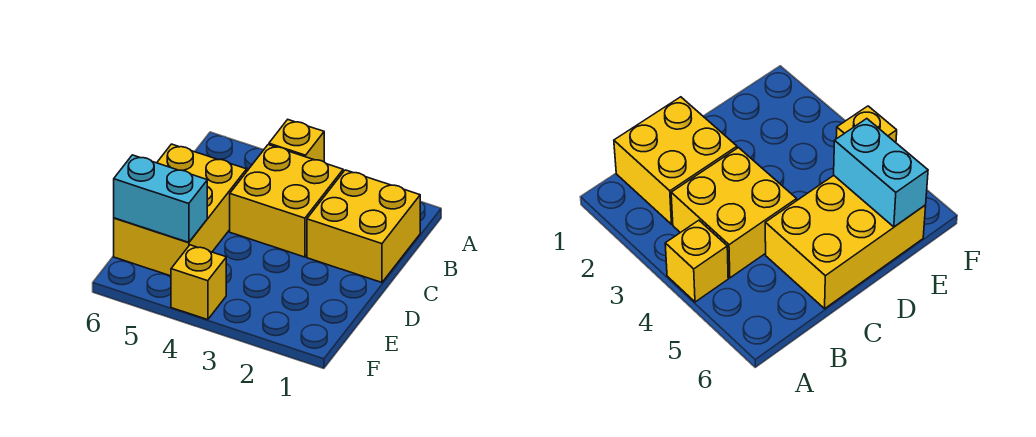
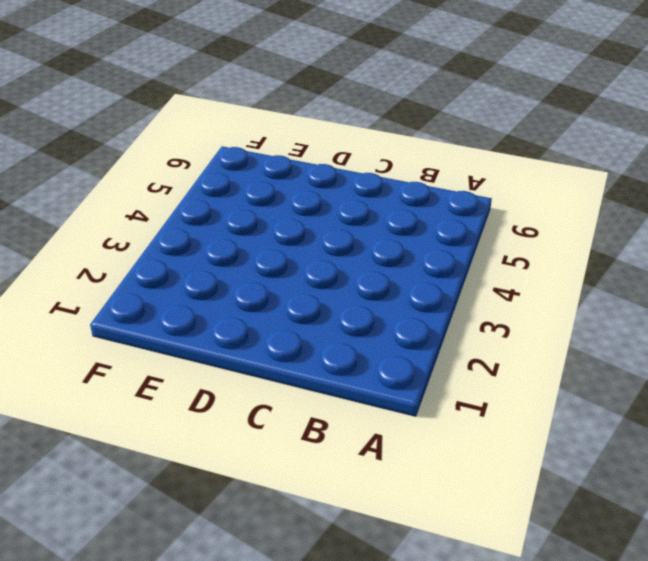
none -> yellow 1x1 brick [269,120,324,162]
none -> yellow 2x2 brick [307,170,420,282]

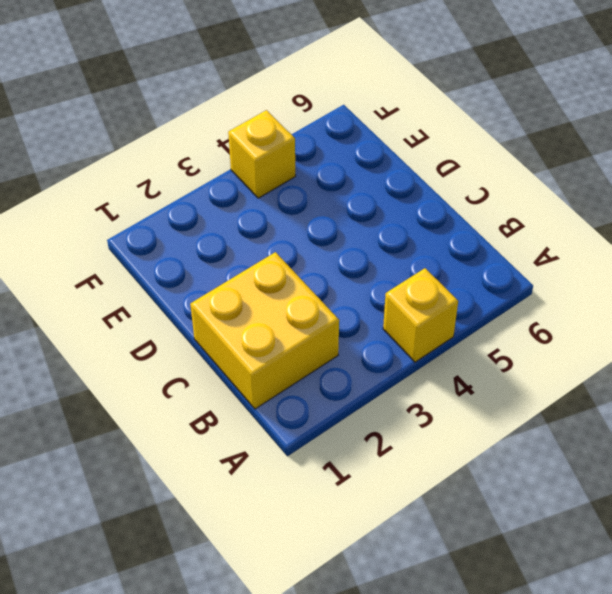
none -> yellow 2x2 brick [230,145,343,257]
none -> yellow 2x3 brick [114,144,247,276]

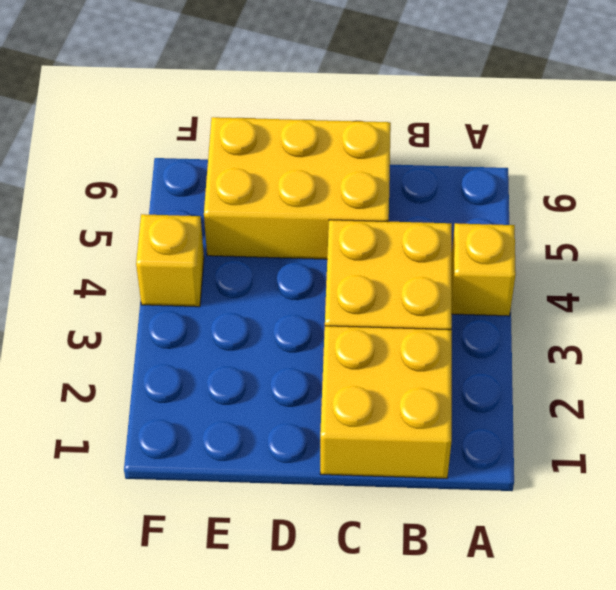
none -> cyan 1x2 brick [114,155,207,242]

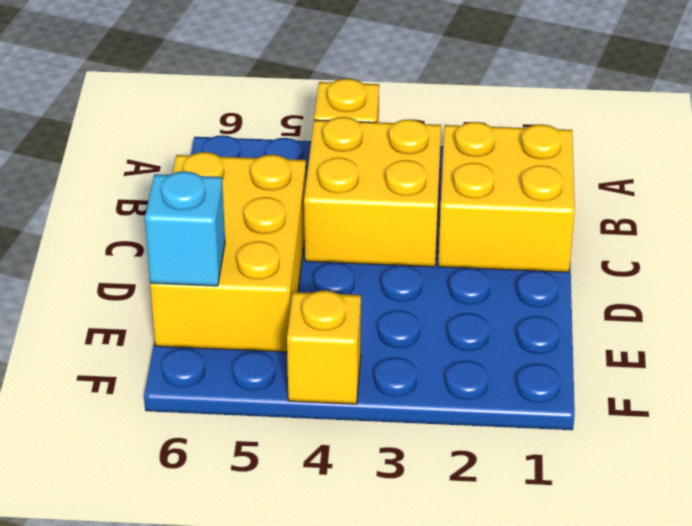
cyan 1x1 brick [145,171,225,286] -> cyan 1x2 brick [114,155,207,242]

